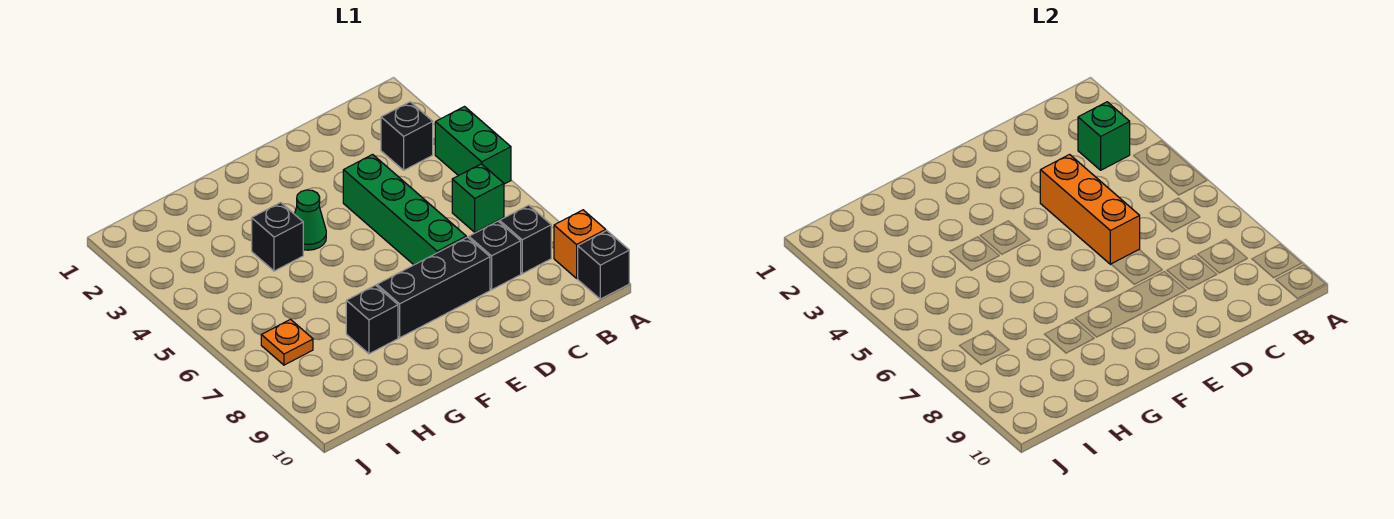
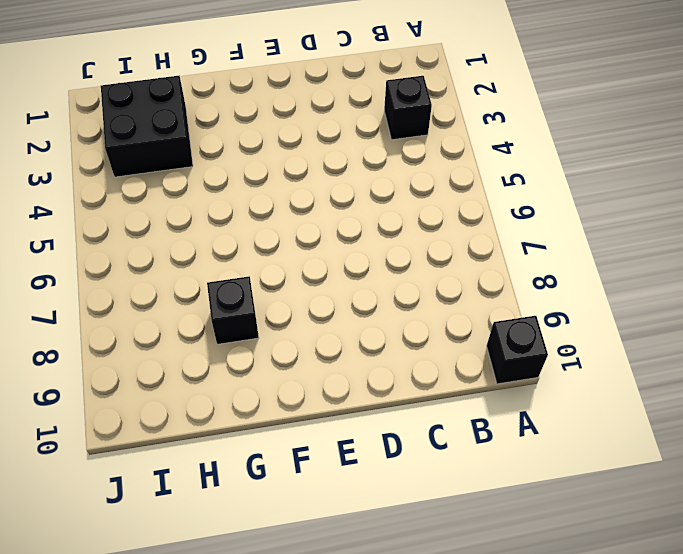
black 2x2 brick [101,76,193,177] -> none
none -> green 1x2 brick [435,107,511,184]
none -> orange 1x1 brick [554,210,606,278]
none -> green 1x1 brick [452,164,504,232]

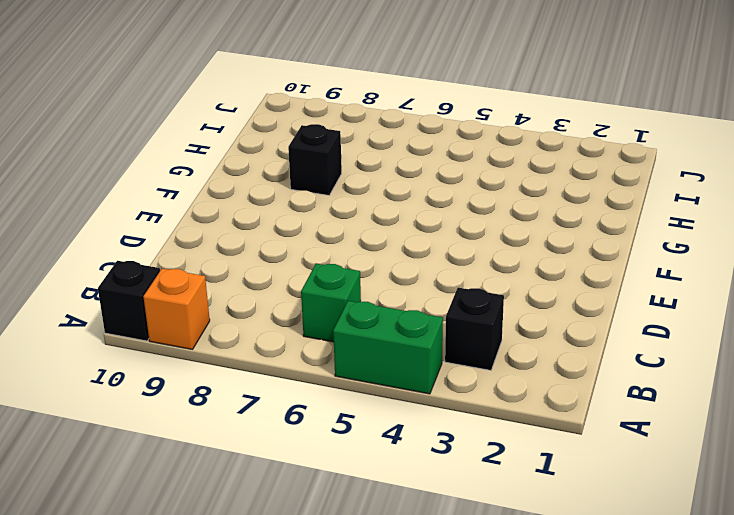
none -> black 1x1 brick [500,205,551,274]
none -> black 1x1 brick [469,221,521,290]
none -> green 1x4 brick [343,155,466,265]

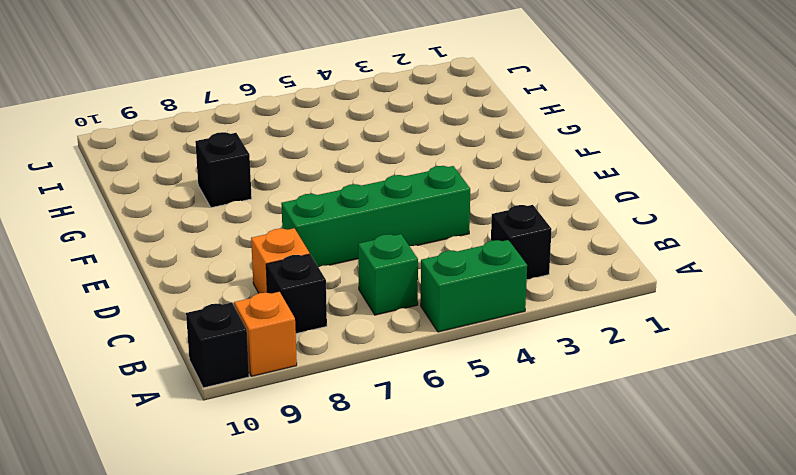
orange 1x1 brick [251,228,310,293] -> black 1x1 brick [469,221,521,290]
none -> black 1x3 brick [377,237,490,338]
none -> green 1x1 cone [295,190,326,250]
none -> black 1x1 brick [252,202,303,271]

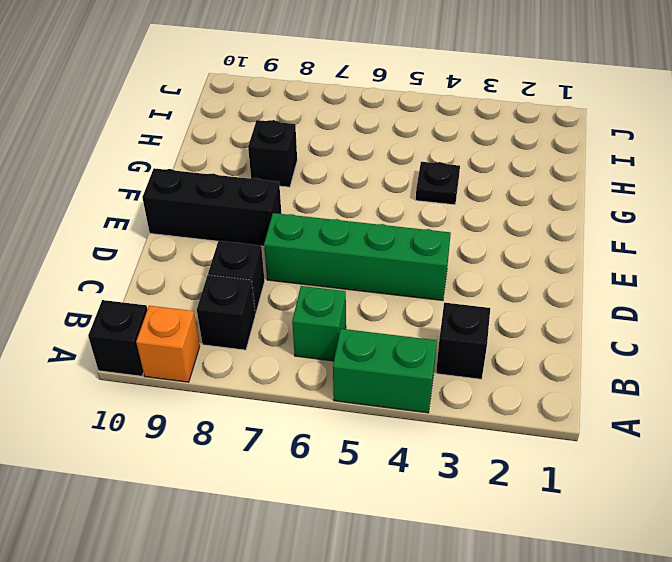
black 1x3 brick [142,168,281,246] -> black 1x3 brick turned to [377,237,490,338]
black 1x1 plate [416,162,460,205] -> black 1x1 brick [252,202,303,271]
none -> green 1x1 cone [295,190,326,250]
none -> orange 1x1 plate [261,319,313,365]
none -> green 1x1 brick [1078,102,1130,170]

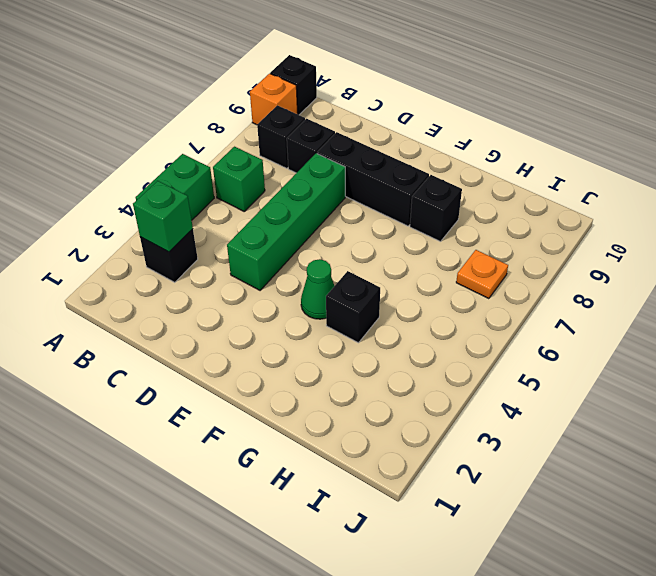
none -> orange 1x3 brick [1040,155,1140,264]

